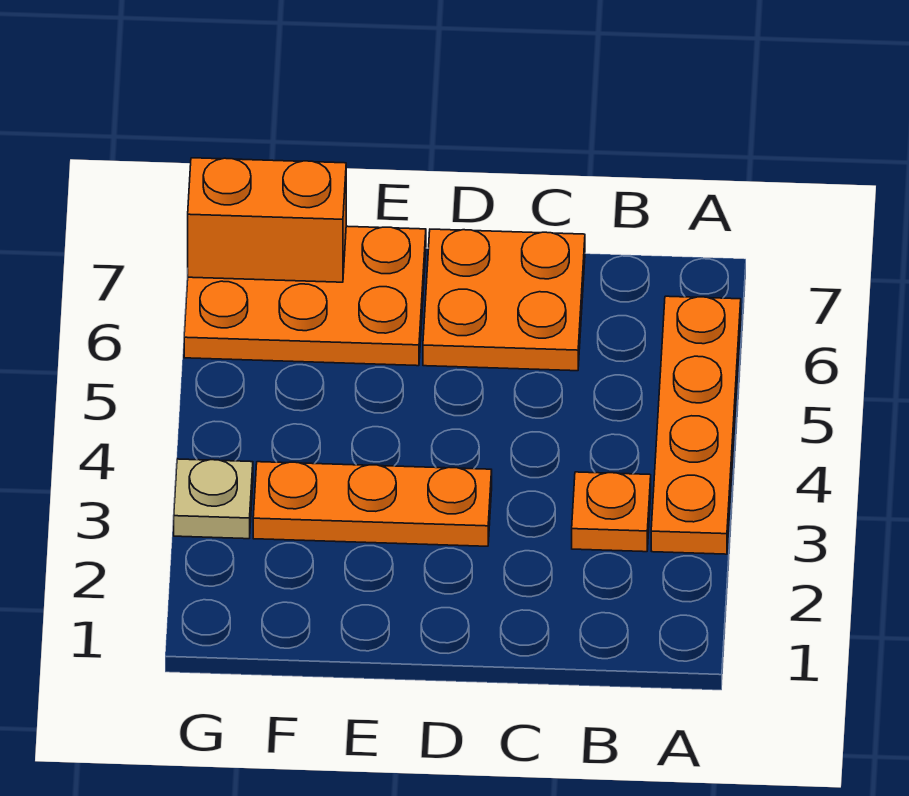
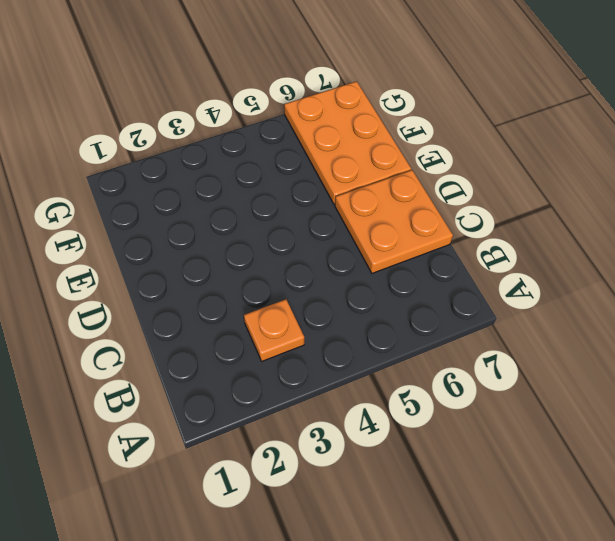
none -> orange 1x4 plate [651,296,741,554]
none -> orange 1x3 plate [253,462,492,546]

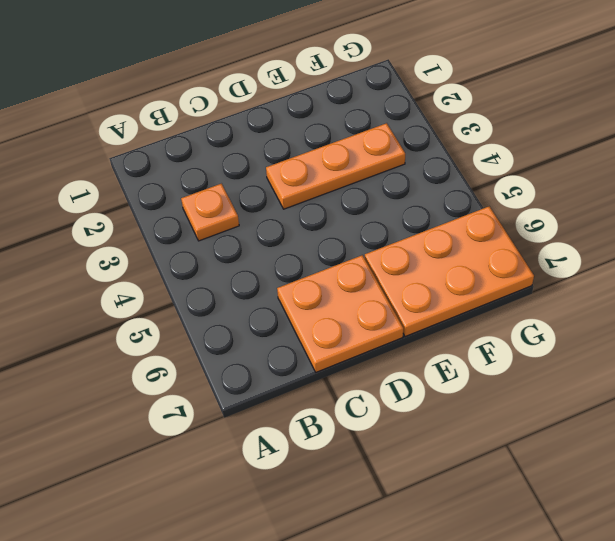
none -> orange 1x4 plate [651,296,741,554]
none -> tan 1x1 plate [174,459,253,539]

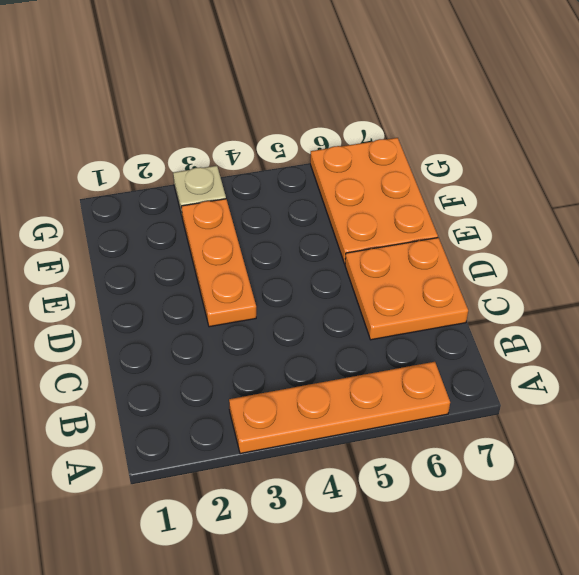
none -> orange 1x1 plate [572,472,651,552]
none -> orange 1x2 brick [188,158,346,282]

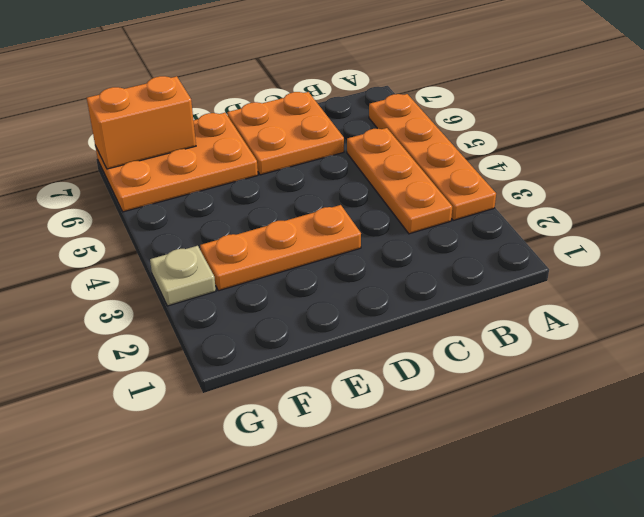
orange 1x3 plate [347,128,452,234] -> orange 1x1 plate [572,472,651,552]

